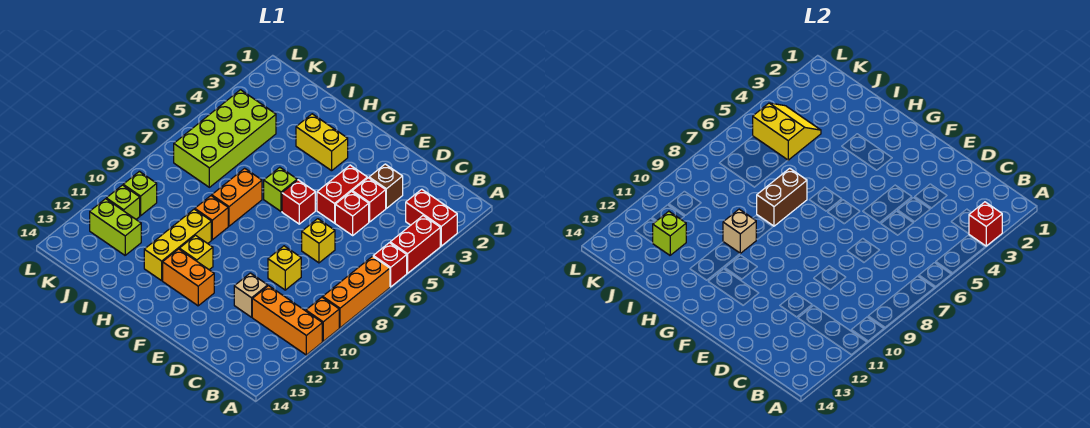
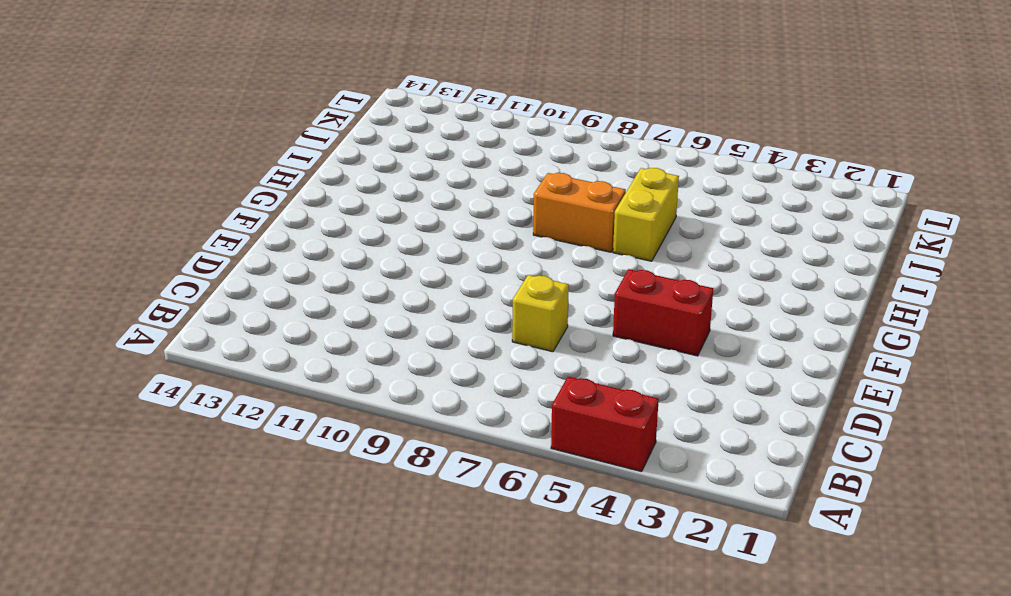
yellow 1x2 brick [613,168,679,261] -> yellow 1x2 brick moved to [296,114,348,171]
none -> red 1x2 brick [406,189,457,246]
none -> red 1x1 brick [373,243,407,287]
none -> orange 1x3 brick [323,256,390,328]
none -> orange 1x1 brick [306,297,339,341]

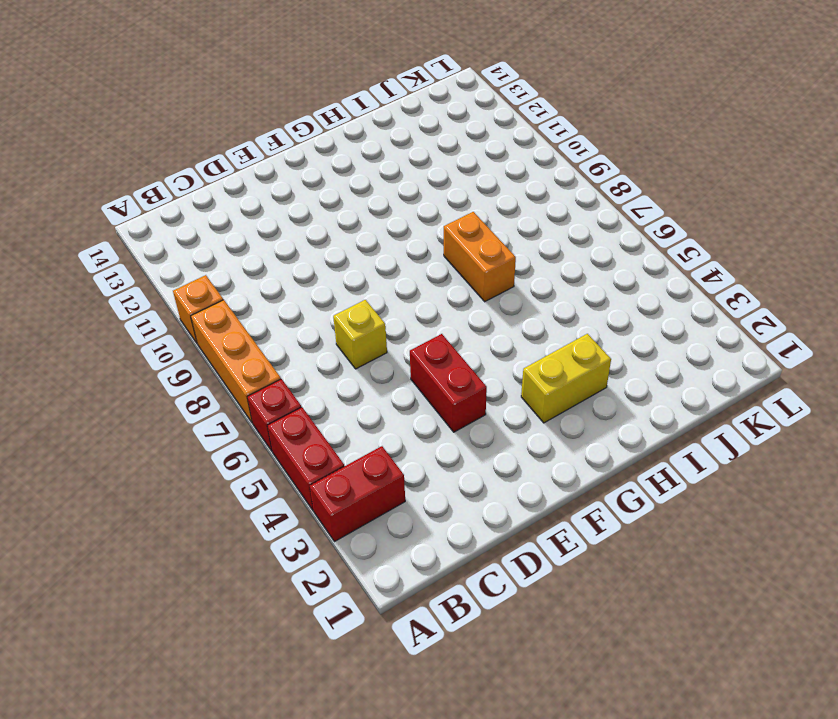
none -> orange 1x3 brick [252,286,322,355]
none -> brown 1x1 brick [369,164,403,208]
none -> red 1x1 brick [352,178,386,222]
none -> red 1x1 brick [335,191,369,235]

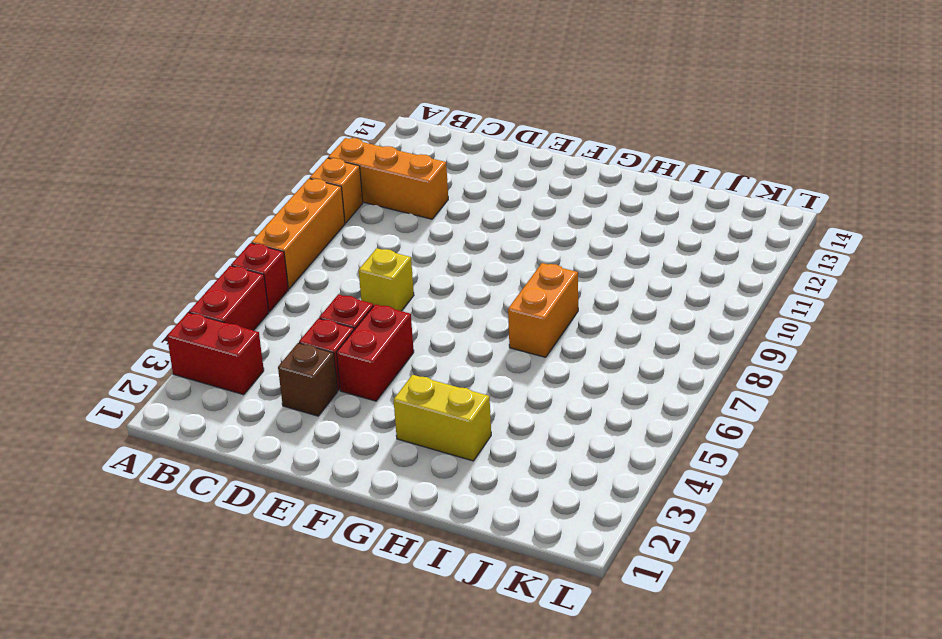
none -> yellow 1x1 brick [268,246,301,290]
none -> tan 1x1 brick [234,273,268,317]
none -> red 1x1 brick [282,180,315,224]
none -> orange 1x2 brick [163,249,214,306]

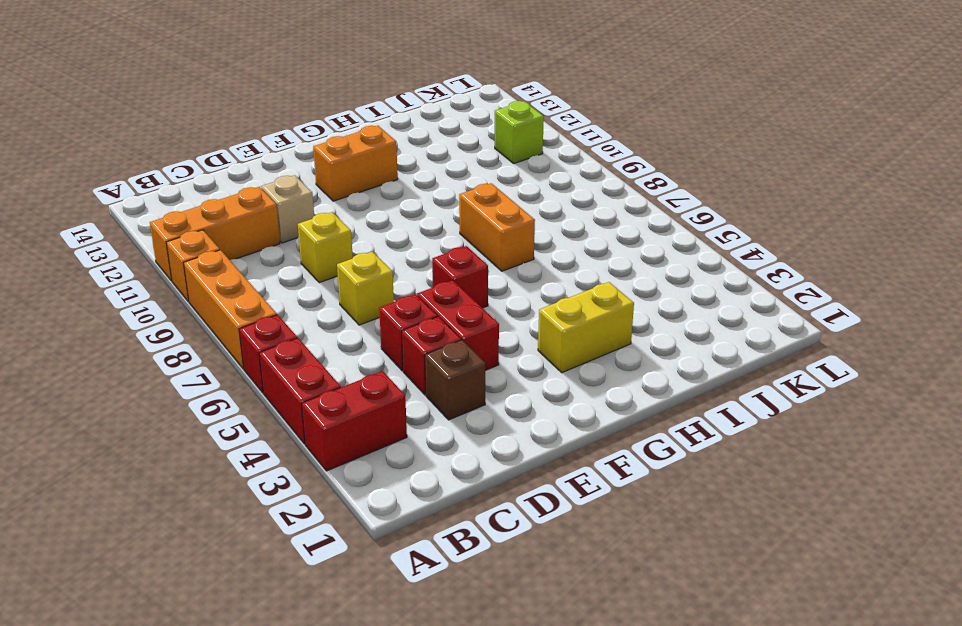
none -> lime 1x1 brick [264,167,297,211]
none -> yellow 1x1 brick [179,235,213,270]
none -> orange 1x1 brick [195,196,228,240]
none -> yellow 1x3 brick [144,209,211,281]

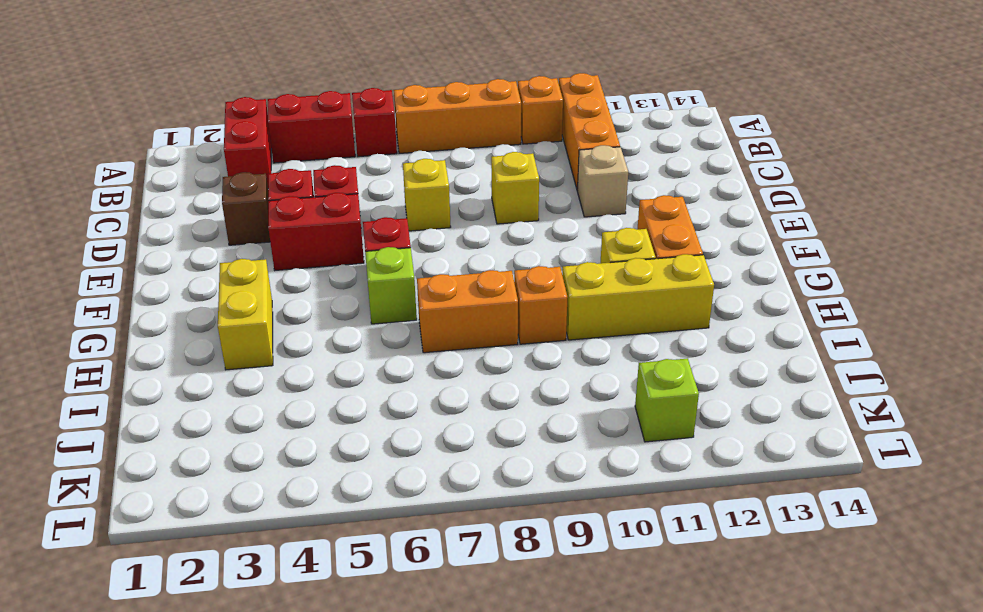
none -> lime 2x4 brick [174,90,276,187]
none -> lime 1x2 brick [90,199,141,255]
none -> lime 1x1 brick [123,171,157,216]
none -> red 1x1 brick [969,202,1002,246]

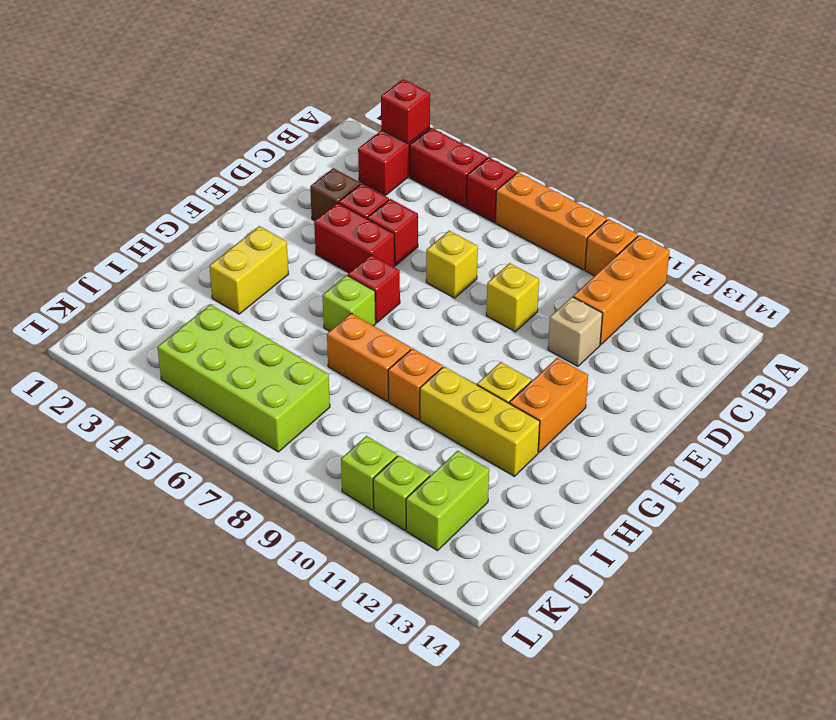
none -> brown 1x2 brick [757,168,807,226]
none -> tan 1x1 brick [723,209,756,253]
none -> yellow 2x2 slope [753,103,821,160]
none -> lime 1x1 brick [653,211,686,255]

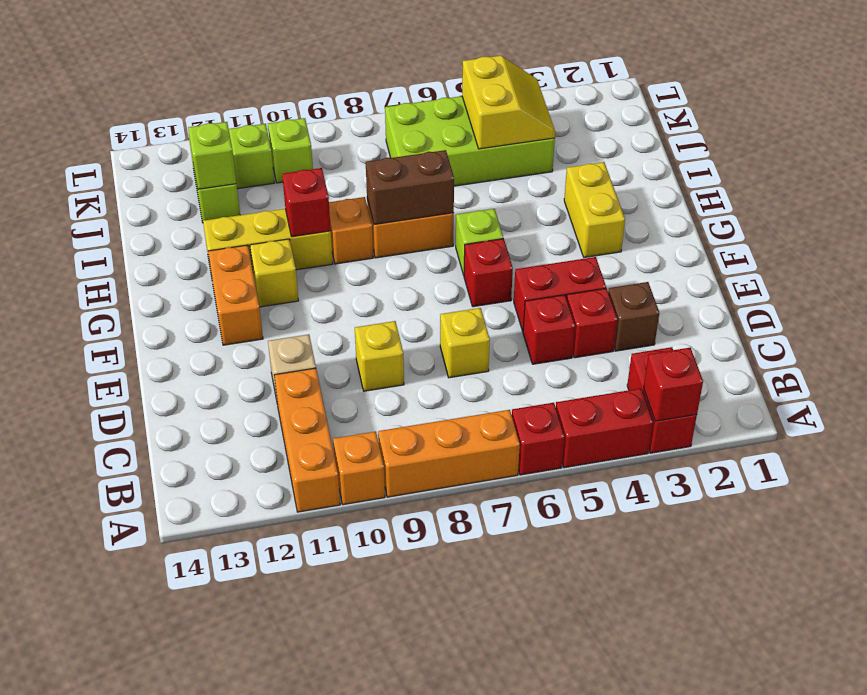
red 1x1 brick [282,168,331,237] -> tan 1x1 brick [723,209,756,253]

